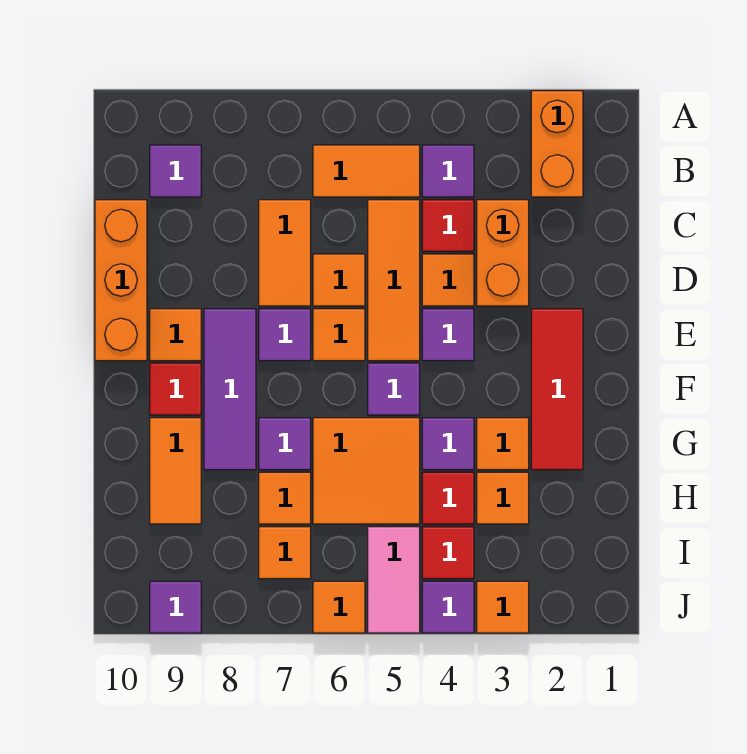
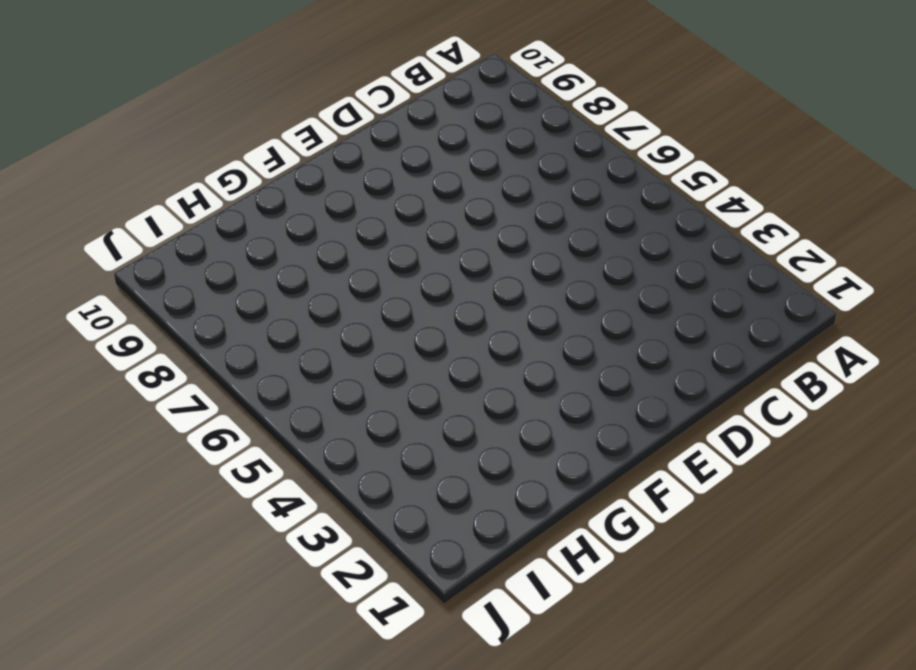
none -> orange 1x2 brick [531,91,583,197]
none -> purple 1x1 tile [422,145,474,197]
none -> orange 1x2 tile [313,145,420,197]
none -> purple 1x1 tile [150,145,201,197]

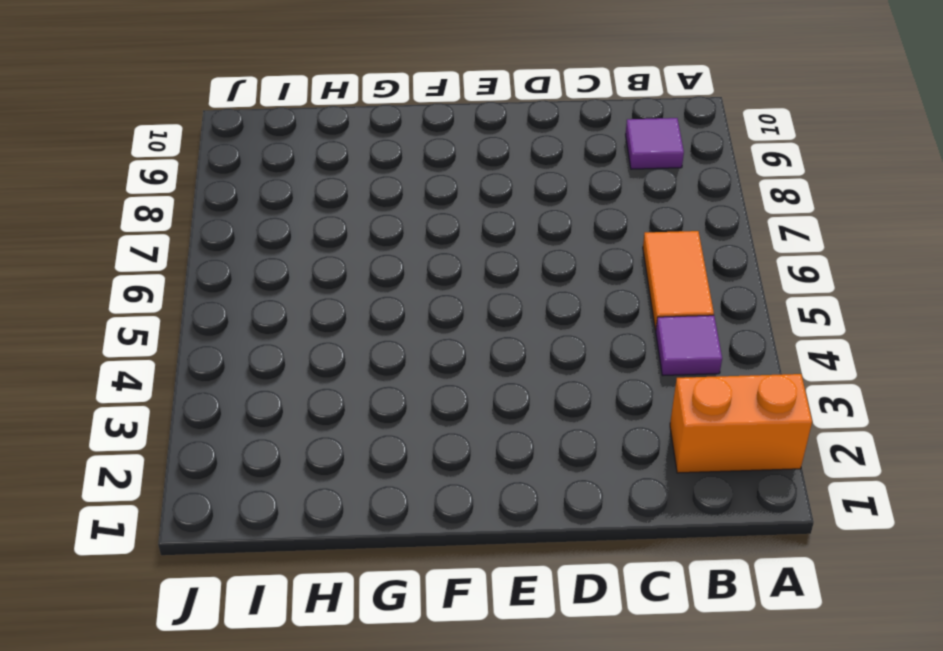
none -> orange 1x2 brick [477,200,529,306]
none -> red 1x1 tile [422,200,474,251]
none -> orange 1x3 tile [368,200,420,361]
none -> orange 1x2 tile [259,200,311,306]

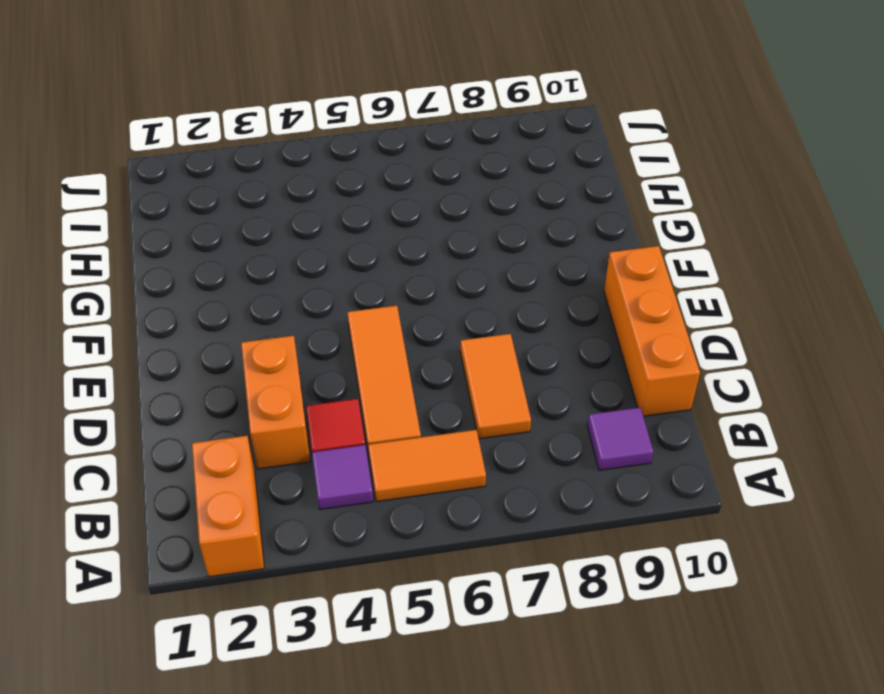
none -> orange 1x1 tile [422,254,474,306]
none -> orange 1x1 tile [313,254,365,306]
none -> red 1x3 tile [531,309,583,470]
none -> purple 1x1 tile [422,309,474,361]

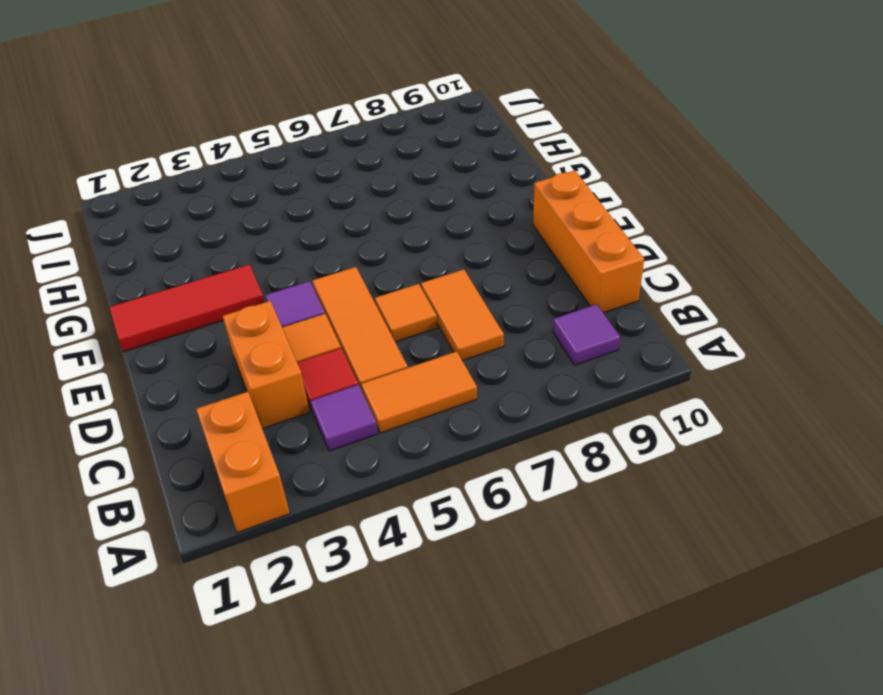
red 1x3 tile [109,264,264,352] -> red 1x3 tile turned to [531,309,583,470]
none -> orange 1x1 tile [313,309,365,361]
none -> purple 1x1 tile [259,309,311,361]
none -> purple 1x3 tile [204,309,256,470]
none -> orange 1x1 tile [150,309,201,361]

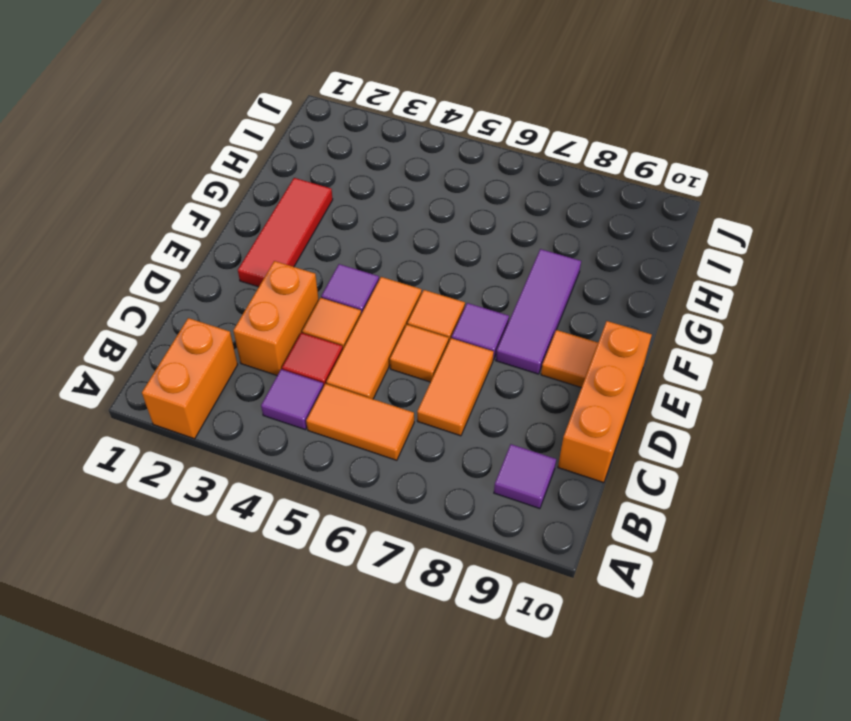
none -> purple 1x1 tile [368,363,420,415]
none -> red 1x1 tile [150,363,201,415]
none -> orange 1x1 tile [477,418,529,470]
none -> purple 1x1 tile [422,418,474,470]

